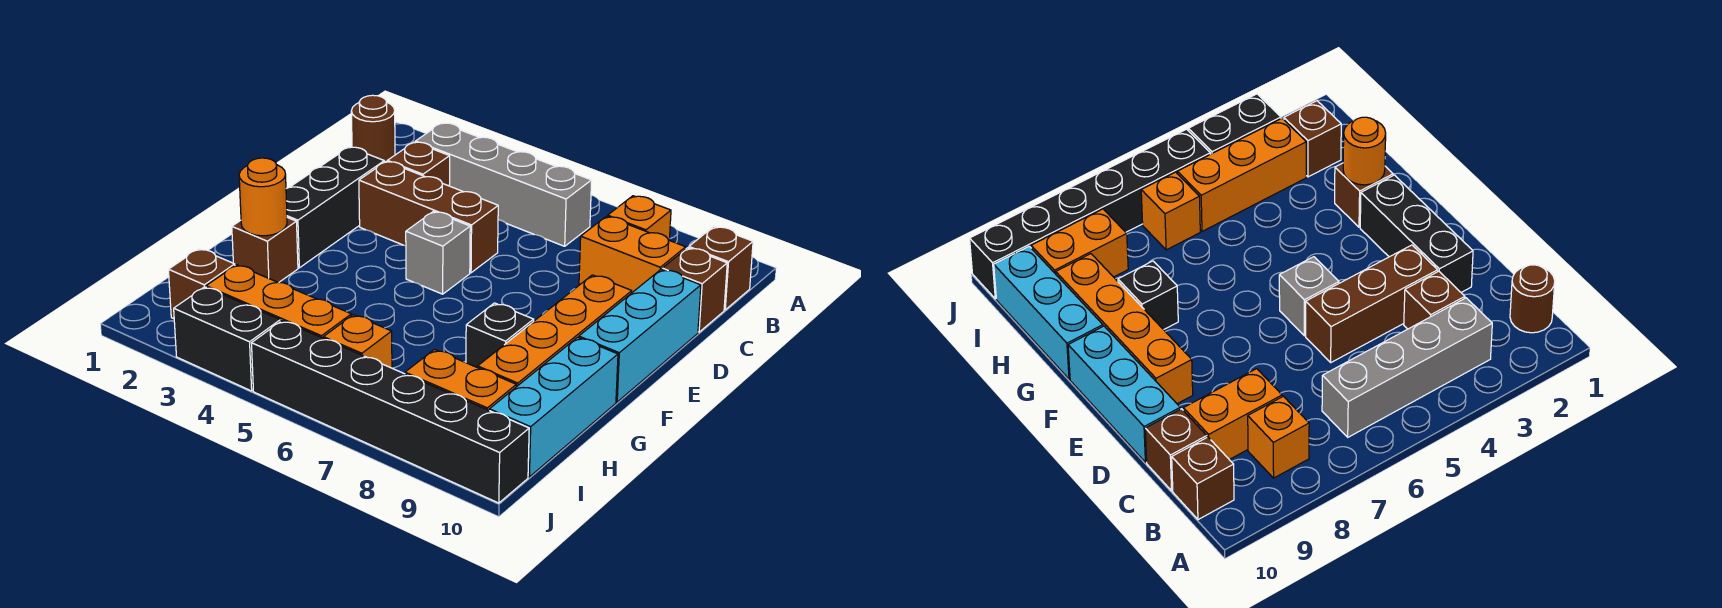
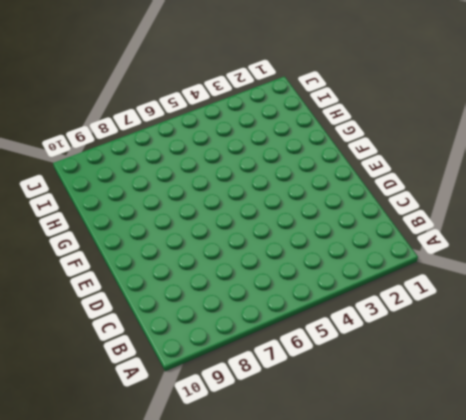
none -> brown 1x1 round brick [351,95,395,162]
none -> grey 1x4 brick [416,123,592,246]
none -> orange 1x1 brick [608,196,671,240]

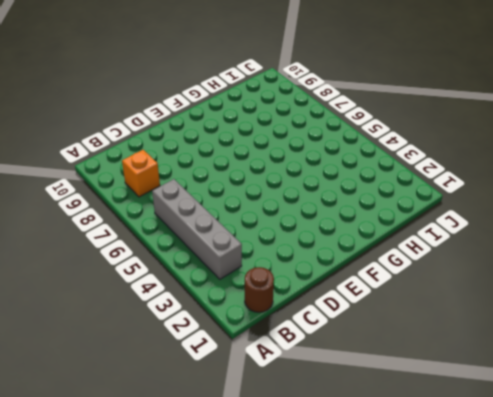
none -> brown 1x1 brick [689,227,753,310]
none -> brown 1x1 brick [387,142,450,186]
none -> orange 1x2 brick [579,216,686,292]

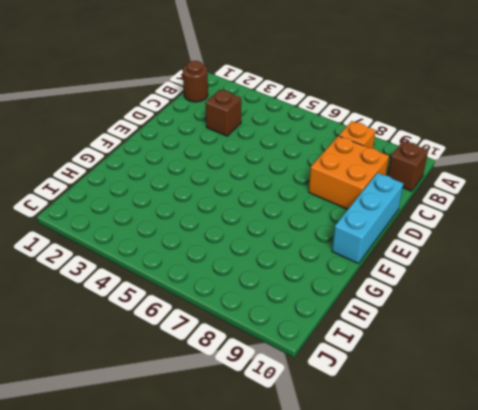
orange 2x2 brick [309,136,389,209] -> orange 1x2 brick [579,216,686,292]
none -> grey 1x4 brick [416,123,592,246]
none -> brown 1x1 brick [662,248,727,332]
none -> black 1x3 brick [286,147,384,268]

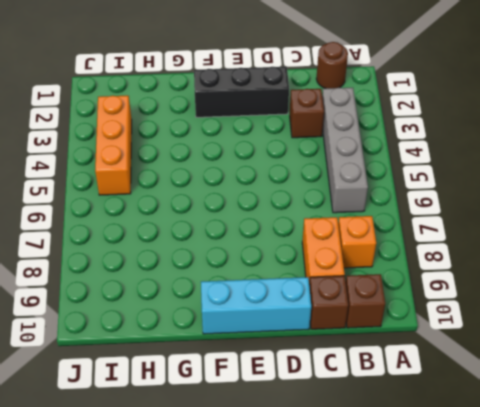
none -> brown 1x3 brick [359,161,498,273]
none -> grey 1x1 brick [406,211,470,294]
none -> orange 1x4 brick [478,275,632,387]

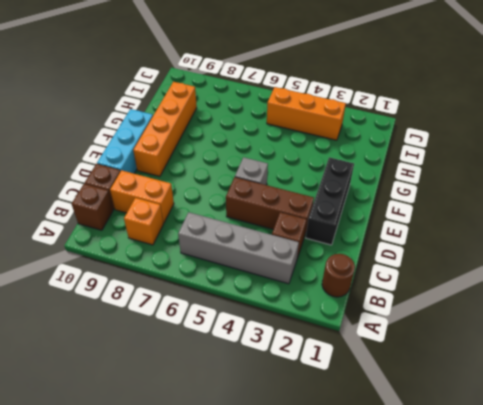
none -> brown 1x1 brick [232,218,298,283]
none -> black 1x1 brick [466,303,534,368]
none -> cyan 1x3 brick [489,337,618,477]

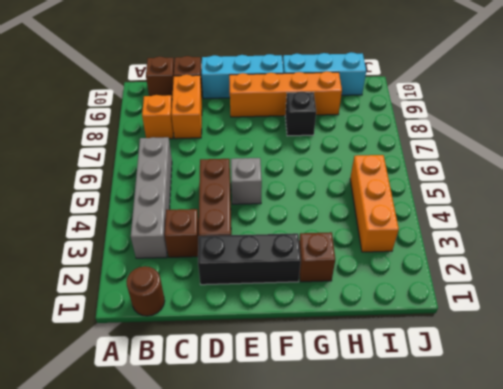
none -> brown 1x1 brick [168,249,235,319]
none -> orange 1x1 brick [323,315,392,368]
none -> orange 1x2 brick [405,349,516,410]

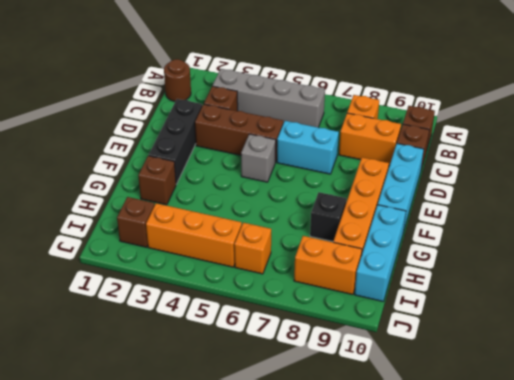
cyan 1x2 brick [277,121,339,174] -> none
none -> black 1x2 brick [174,287,280,391]
none -> black 1x6 brick [252,321,529,503]
none -> orange 1x1 round brick [239,158,287,236]

